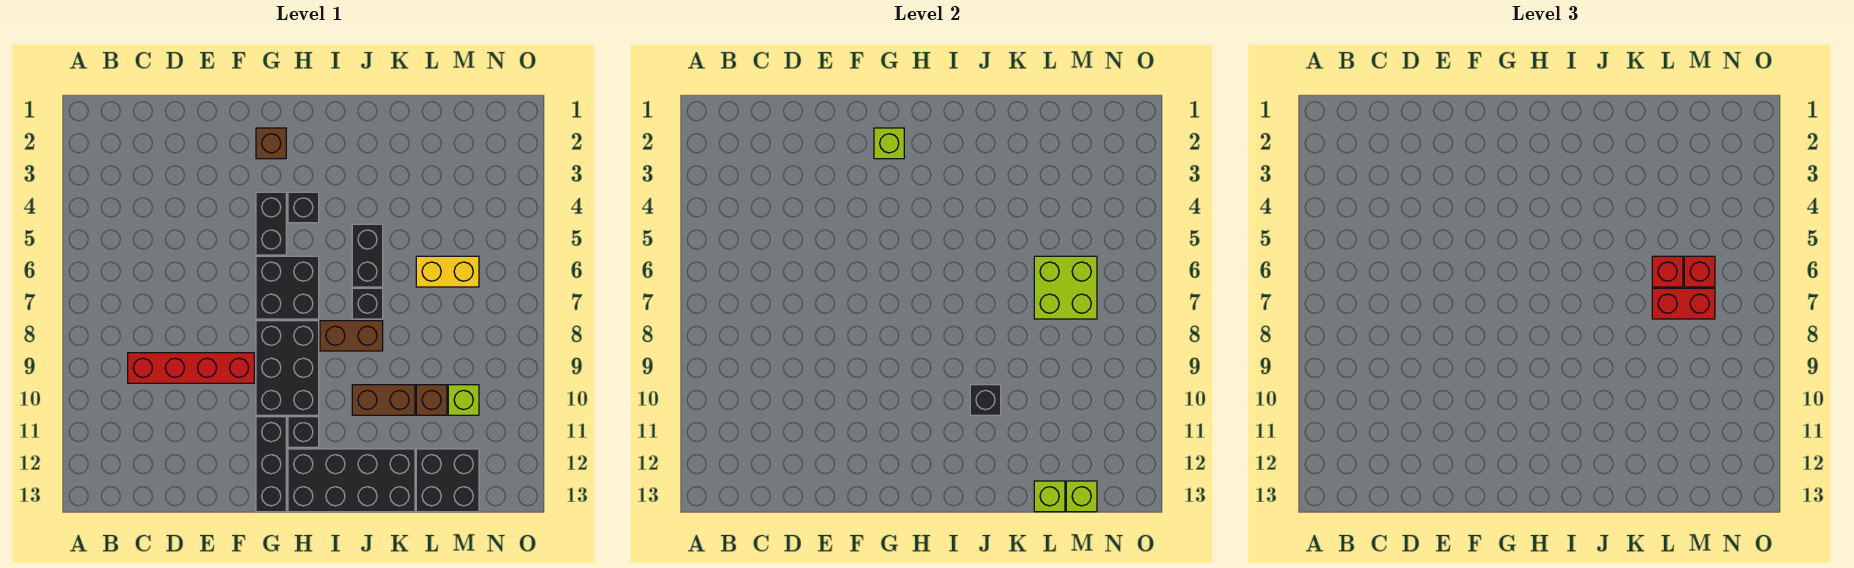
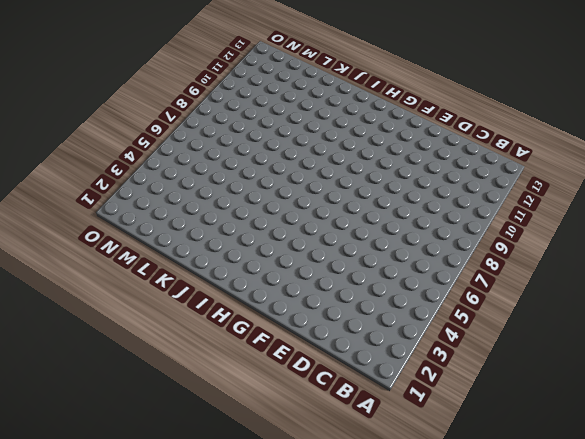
none -> red 1x4 brick [128,353,254,383]
none -> brown 1x1 brick [256,128,286,159]
none -> black 1x2 brick [256,192,286,255]

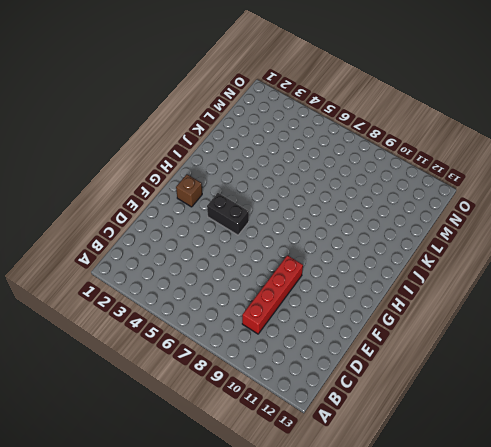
none -> black 2x2 brick [256,256,319,319]
none -> black 2x3 brick [256,321,319,415]
none -> black 1x3 brick [256,417,286,512]

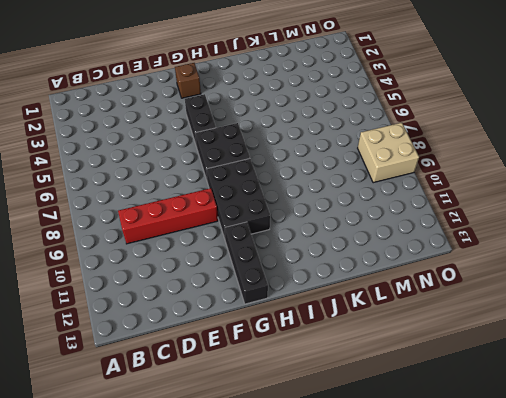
tan 2x2 brick [358,123,419,183] -> none
none -> black 1x1 brick [288,192,319,223]
none -> black 1x1 brick [288,417,319,447]
none -> black 2x4 brick [288,449,415,512]

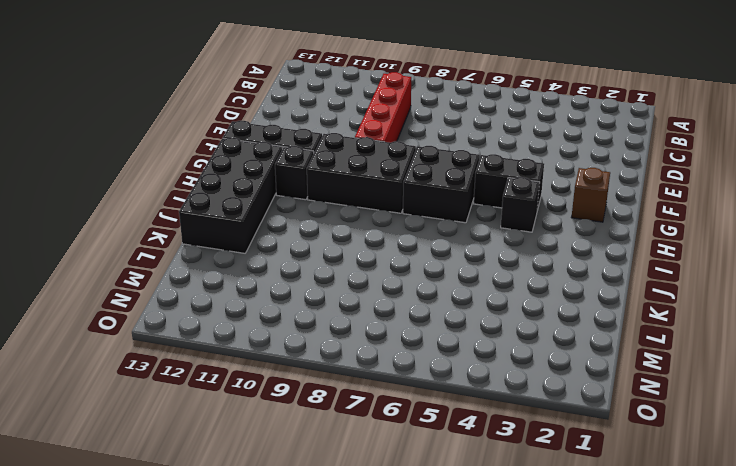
none -> brown 1x2 brick [320,321,383,351]
none -> black 1x2 brick [352,224,383,287]
none -> black 1x1 brick [352,288,383,319]

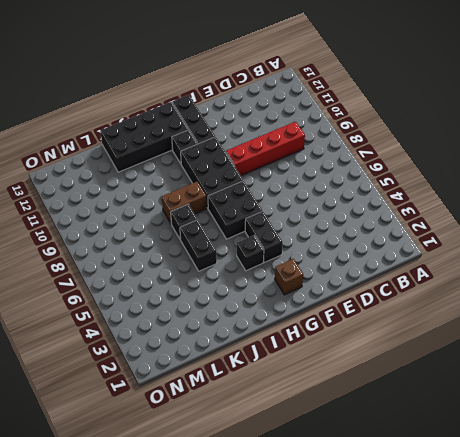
none -> brown 1x2 brick [352,385,415,415]
none -> yellow 1x2 brick [416,256,479,287]
none -> brown 1x1 brick [416,385,447,415]

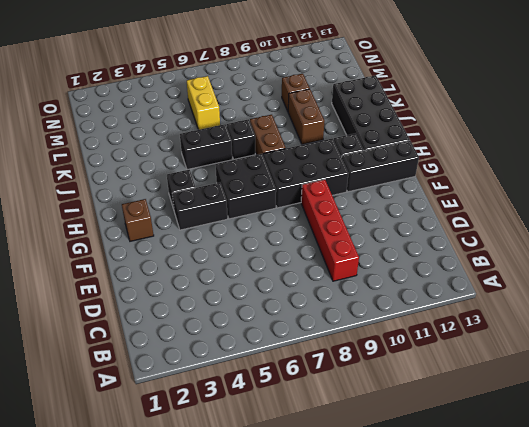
none -> black 2x2 brick [416,449,479,512]
none -> lime 1x1 brick [448,385,479,415]
none -> lime 1x1 brick [874,128,904,159]

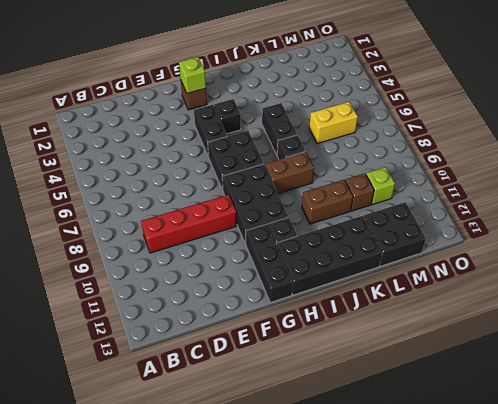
none -> black 1x1 brick [970,385,1001,415]
none -> lime 2x2 brick [1034,256,1097,319]
none -> lime 1x1 brick [1034,481,1065,512]

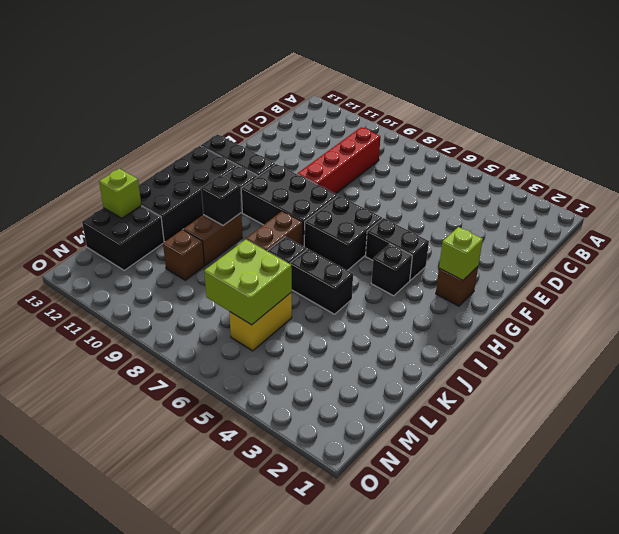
none -> lime 1x1 brick [448,385,479,415]
none -> lime 1x1 brick [1066,481,1097,512]
none -> red 1x1 brick [1652,256,1683,287]

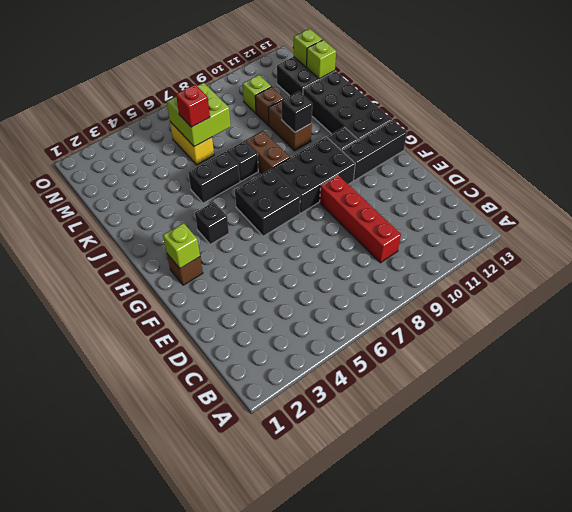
none -> black 1x2 brick [256,192,286,255]
none -> red 1x2 brick [1652,288,1715,319]
none -> red 1x1 brick [1684,256,1715,287]

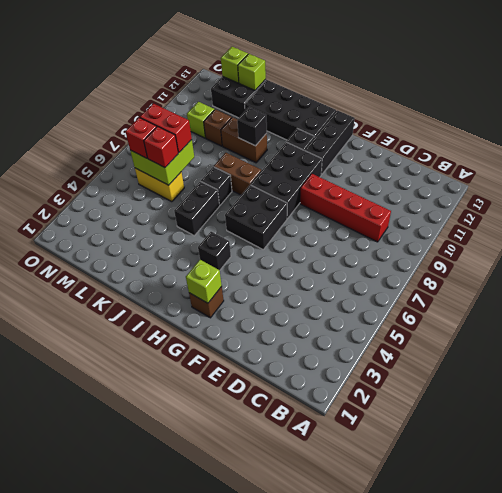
none -> black 1x2 brick [256,192,286,255]

